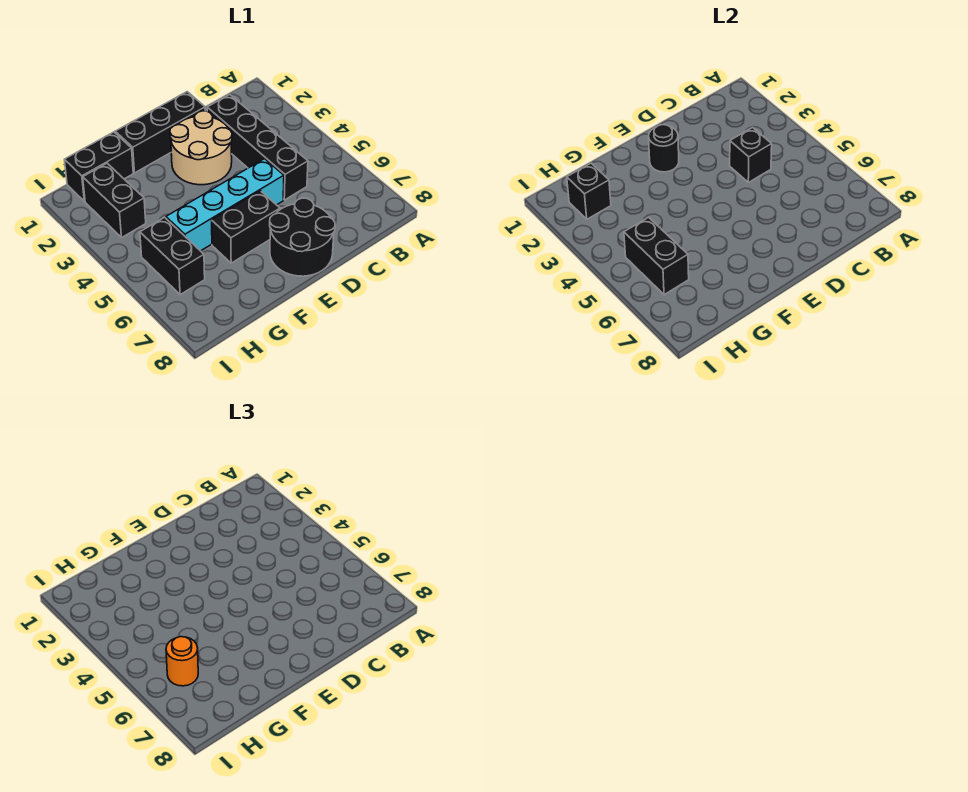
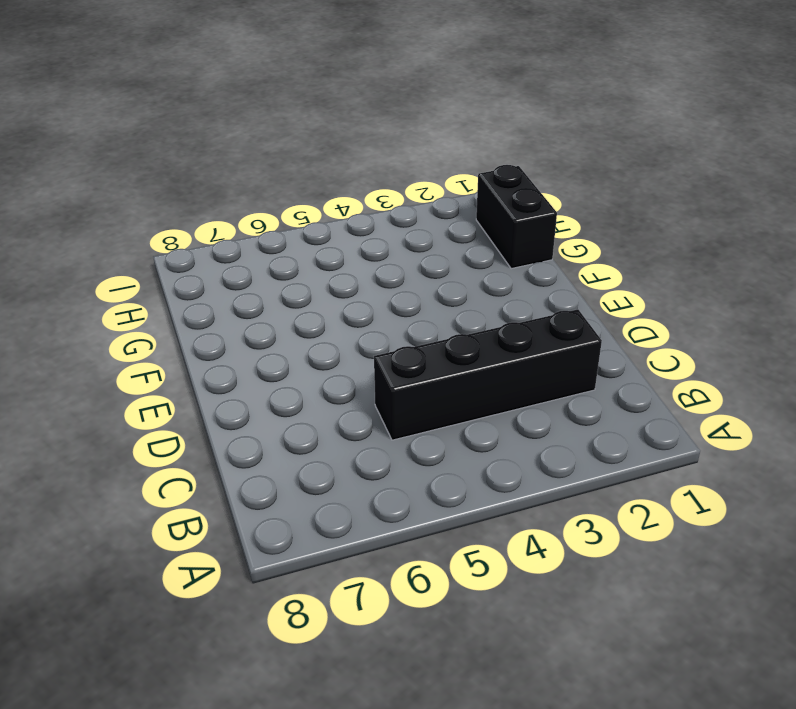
none -> black 1x3 brick [115,92,205,173]
none -> tan 2x2 round brick [170,111,232,185]
none -> cyan 1x4 brick [166,159,284,251]

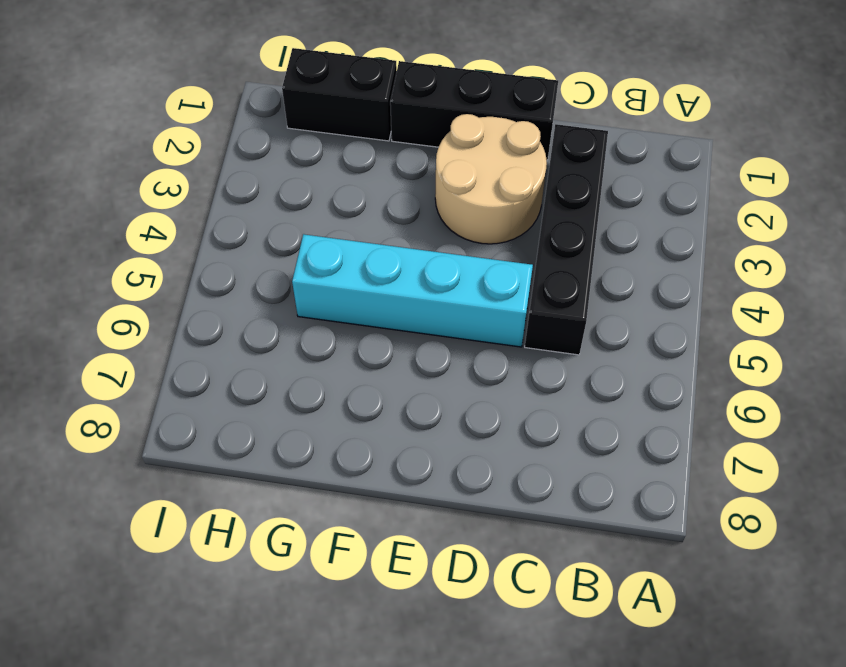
none -> black 2x2 round brick [270,198,335,276]
none -> black 1x2 brick [212,191,280,263]
none -> black 1x2 brick [83,163,146,237]

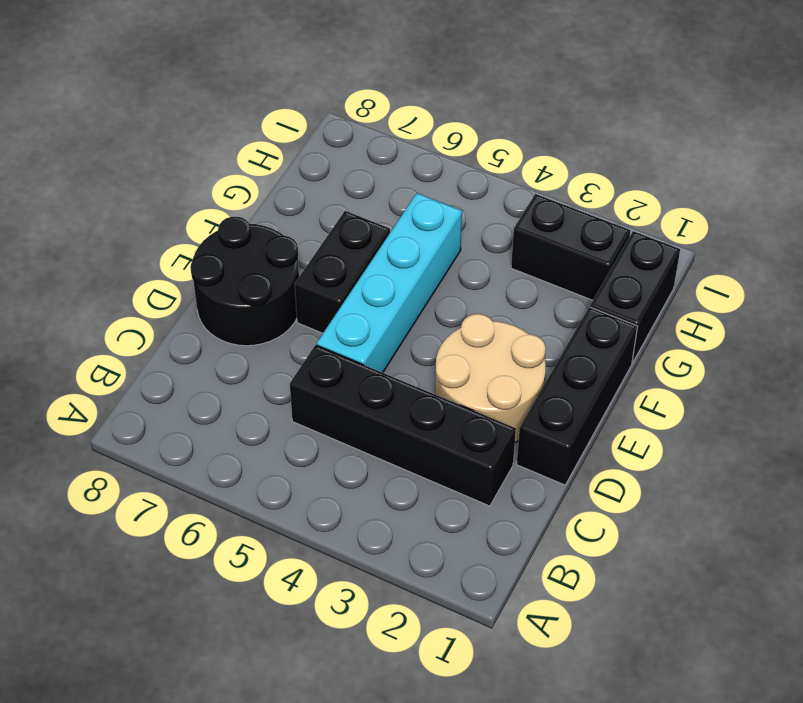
none -> black 1x2 brick [140,217,205,295]
none -> black 1x1 brick [730,128,772,182]
none -> black 1x1 round brick [649,125,679,172]

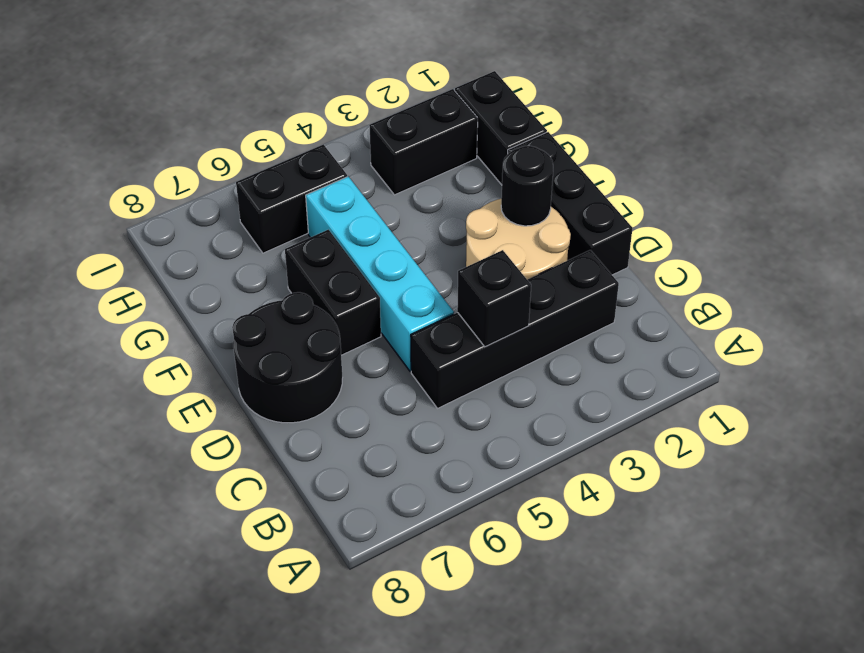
none -> black 1x1 brick [567,163,611,219]
none -> black 1x2 brick [624,217,689,295]
none -> orange 1x1 round brick [166,637,198,686]

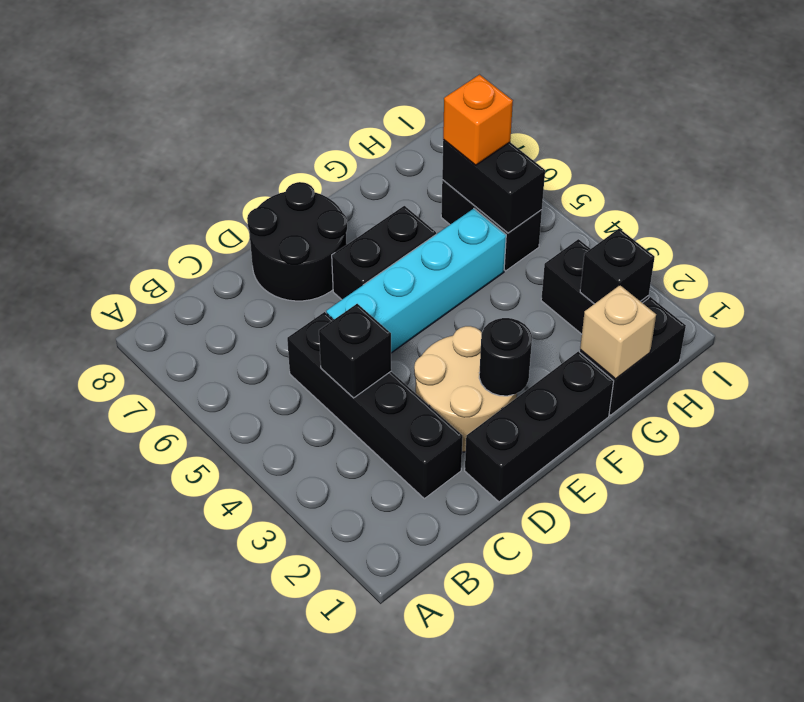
tan 1x1 brick [580,285,656,379] -> none
orange 1x1 brick [443,75,513,165] -> orange 1x1 round brick [166,637,198,686]

